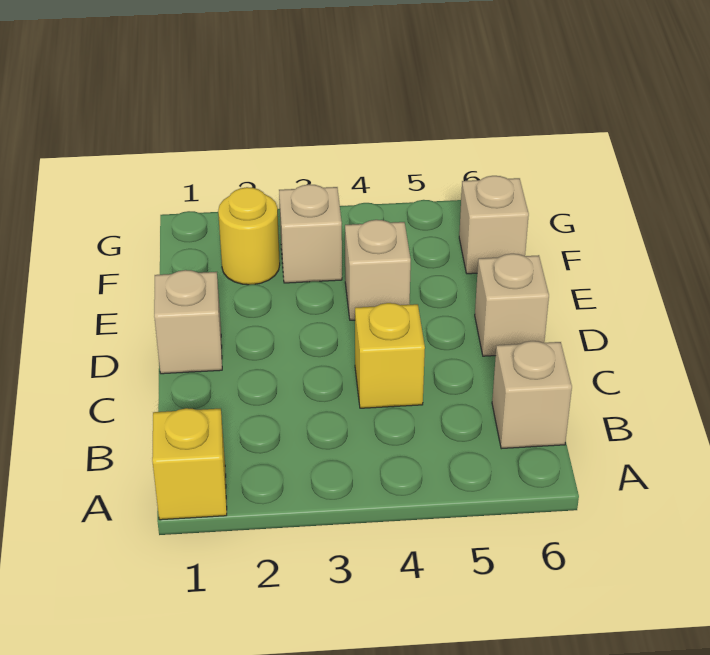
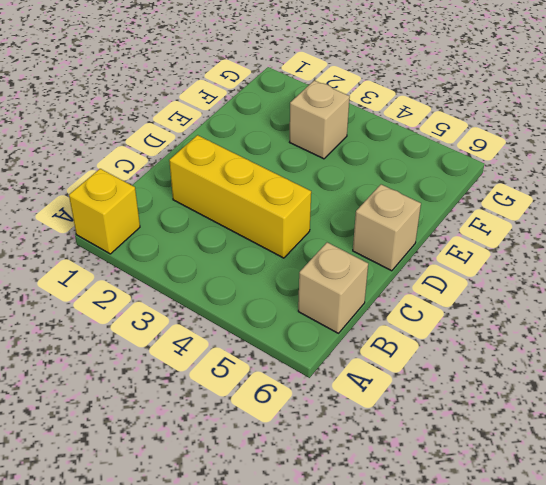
yellow 1x3 brick [169,135,311,258] -> yellow 1x1 brick [355,303,425,408]
none -> tan 1x1 brick [154,270,222,374]
none -> tan 1x1 brick [345,220,411,320]

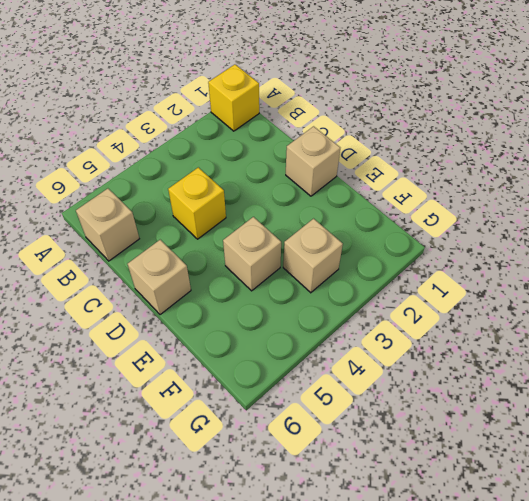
none -> yellow 1x1 round brick [218,187,280,285]
none -> tan 1x1 brick [459,176,529,274]

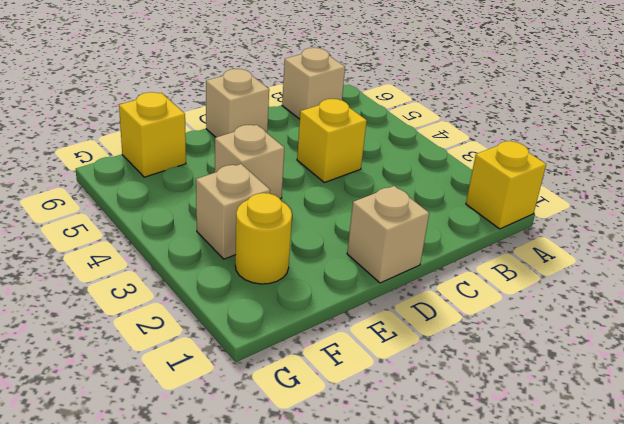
yellow 1x1 brick [119,92,186,177] -> tan 1x1 brick [459,176,529,274]

